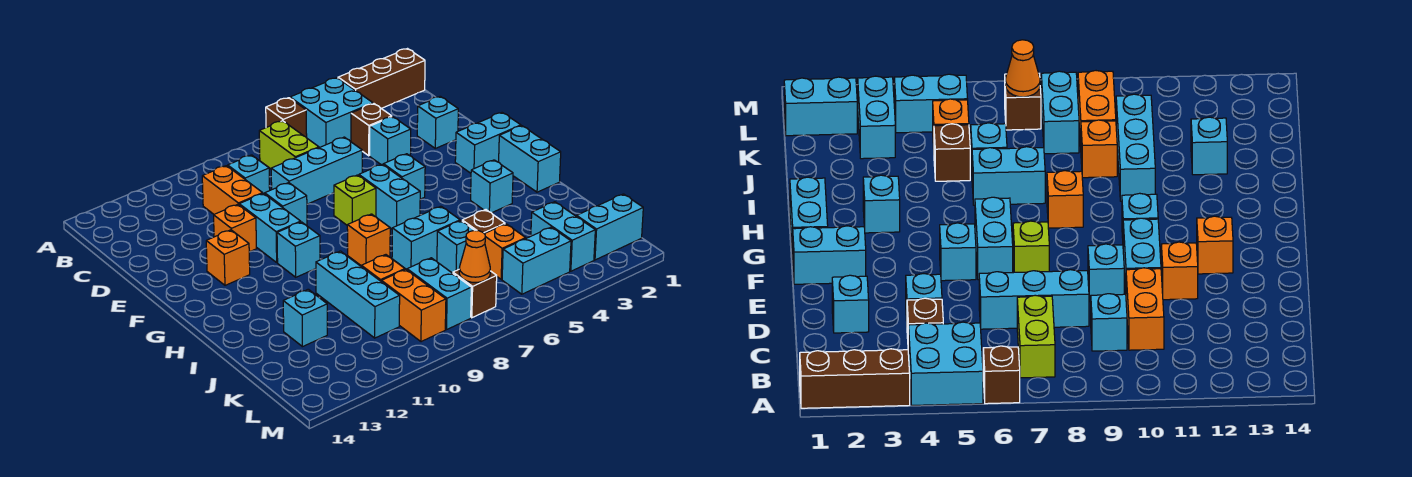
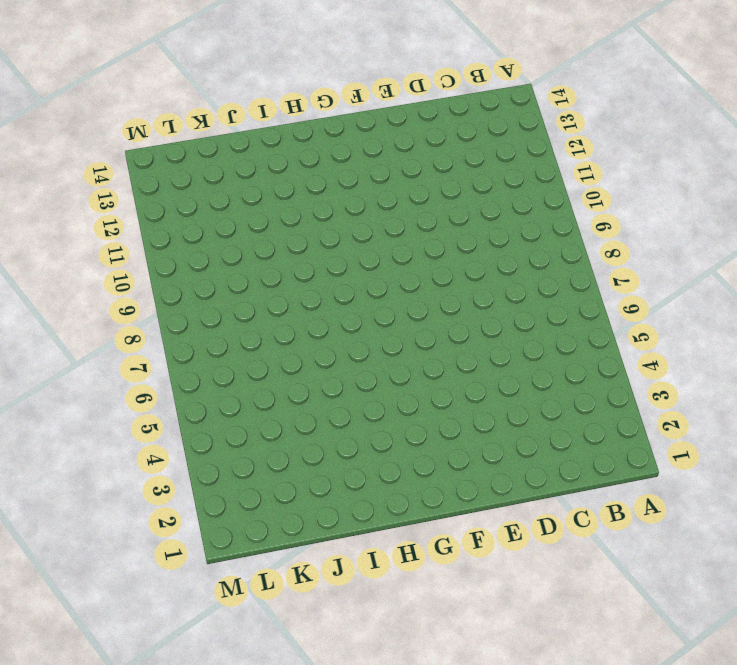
none -> brown 1x3 brick [338,49,425,108]
none -> cyan 2x2 brick [290,78,373,148]
none -> brown 1x1 brick [266,98,307,138]
none -> lime 1x2 brick [259,121,319,169]

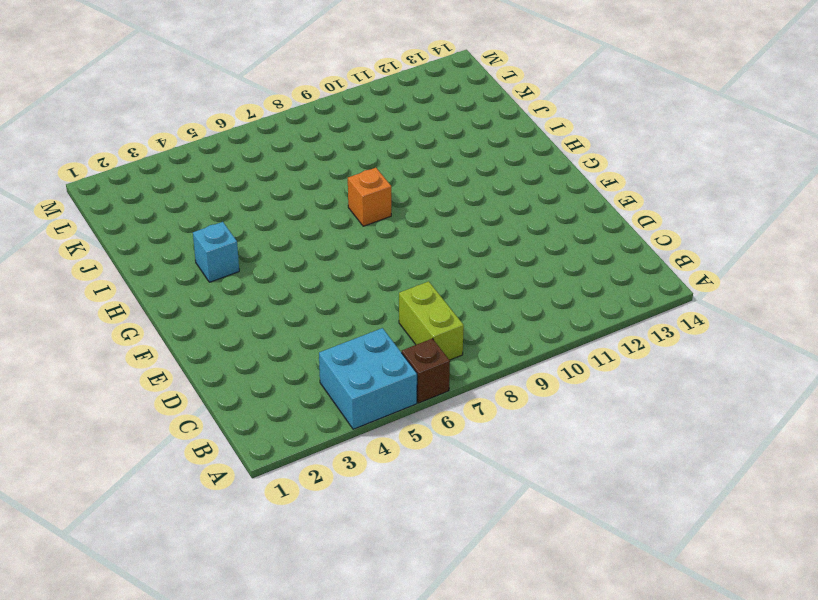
none -> brown 1x3 brick [338,49,425,108]
none -> brown 1x1 brick [351,104,392,156]
none -> cyan 1x1 brick [228,155,270,194]
none -> orange 1x2 brick [202,166,263,214]

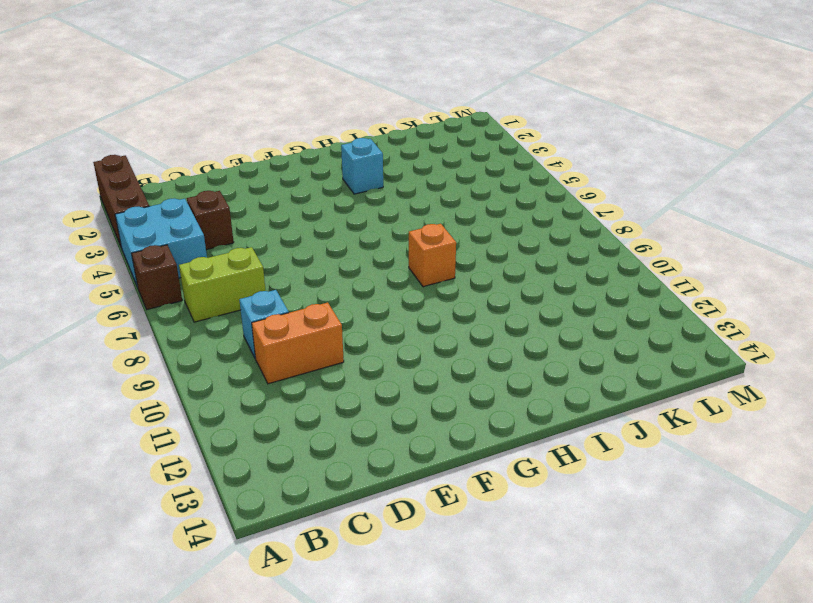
none -> cyan 1x1 brick [417,96,458,148]
none -> cyan 1x1 brick [370,117,411,165]
none -> cyan 1x3 brick [271,137,362,204]
none -> cyan 1x1 brick [265,183,307,226]

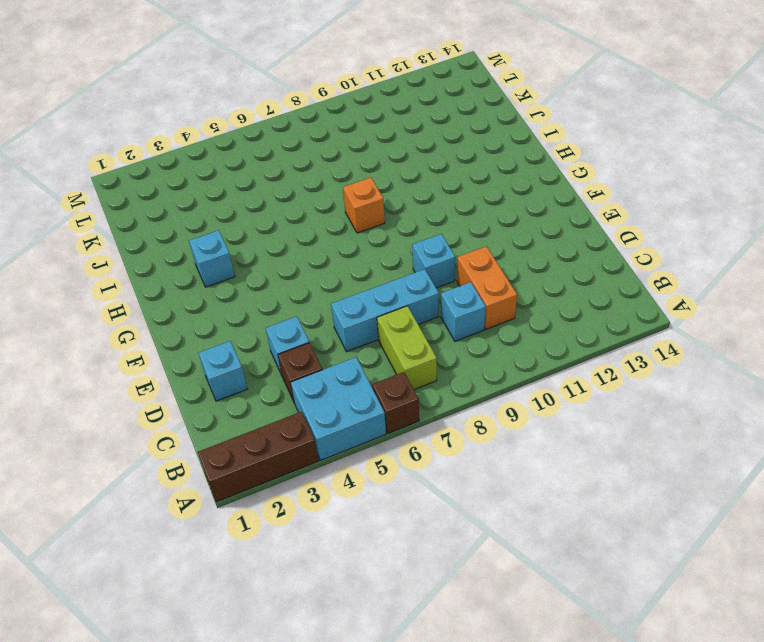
none -> cyan 1x2 brick [239,193,301,262]
none -> orange 1x1 brick [214,204,257,252]
none -> cyan 1x2 brick [455,113,521,173]
none -> cyan 1x1 brick [383,154,425,199]

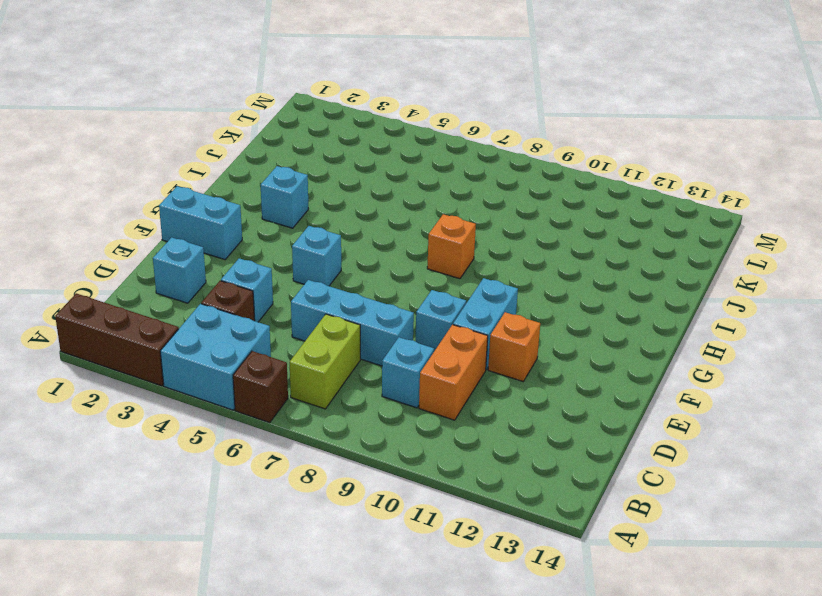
none -> cyan 1x2 brick [359,164,420,229]
none -> lime 1x1 brick [334,175,376,225]
none -> orange 1x1 brick [206,230,250,285]
none -> cyan 1x2 brick [499,126,561,192]

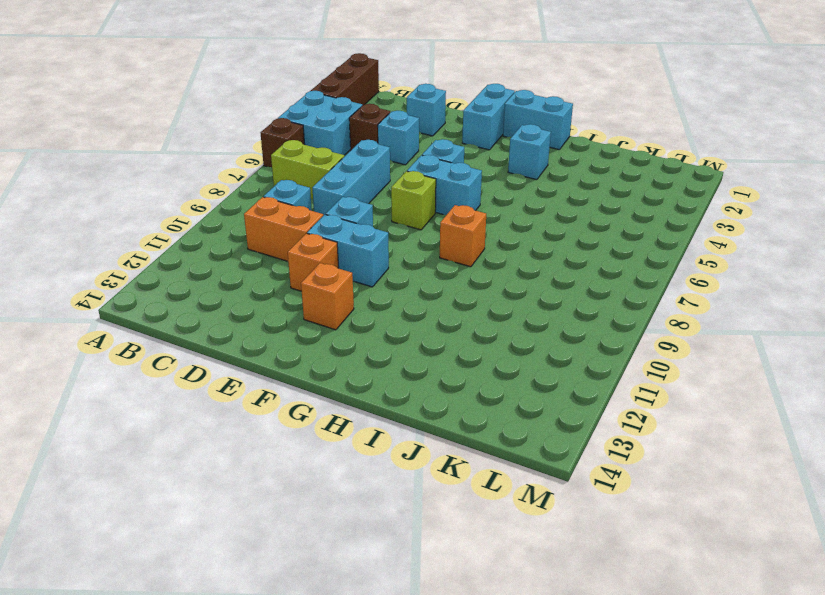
none -> cyan 1x1 brick [277,222,320,277]
none -> cyan 1x2 brick [392,206,460,270]
none -> cyan 1x3 brick [316,251,400,338]
none -> brown 1x1 brick [462,210,505,234]

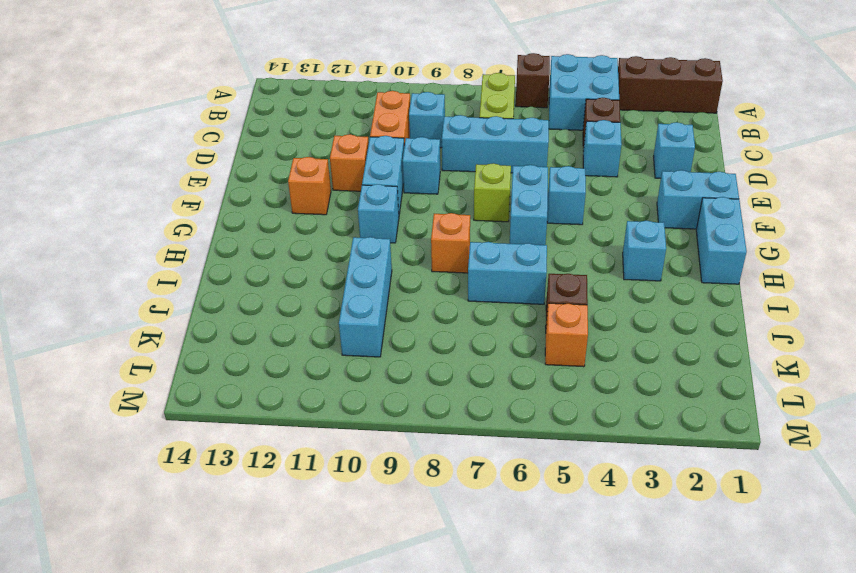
none -> cyan 1x1 brick [437,221,474,273]
none -> orange 1x1 brick [361,255,405,281]
none -> cyan 1x1 brick [283,289,327,347]
none -> cyan 1x2 brick [531,202,595,271]

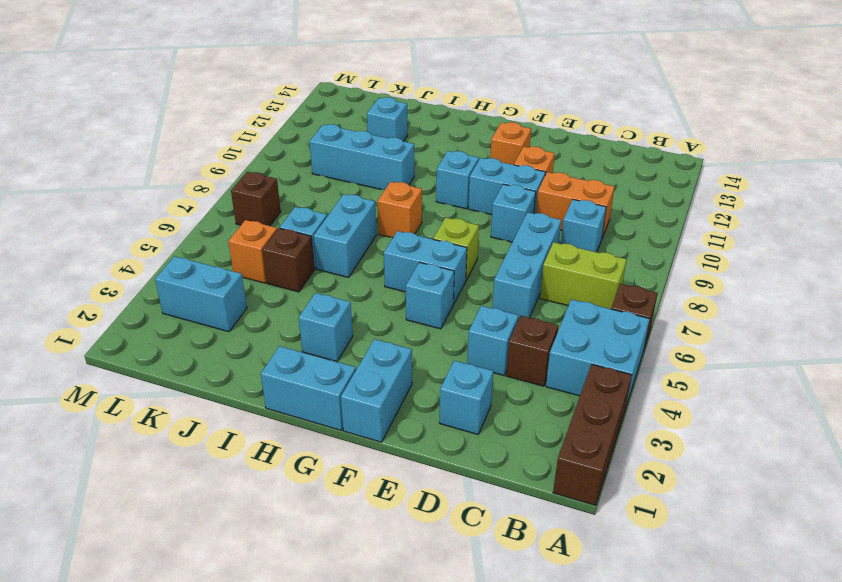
none -> orange 1x1 brick [361,255,405,281]
none -> cyan 1x2 brick [407,258,471,330]
none -> orange 1x2 brick [381,269,446,342]
none -> cyan 1x2 brick [577,194,643,260]

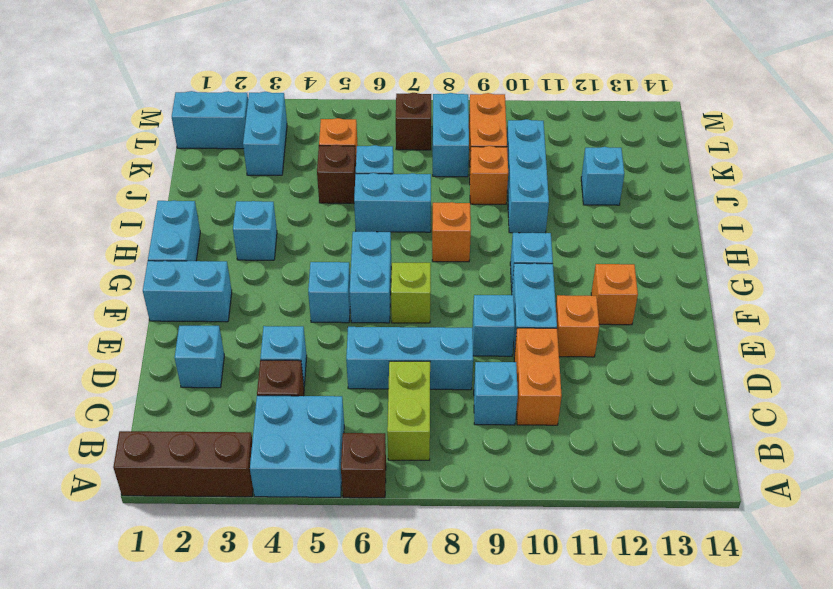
none -> cyan 1x2 brick [502,227,571,294]
none -> orange 1x1 cone [459,230,490,283]

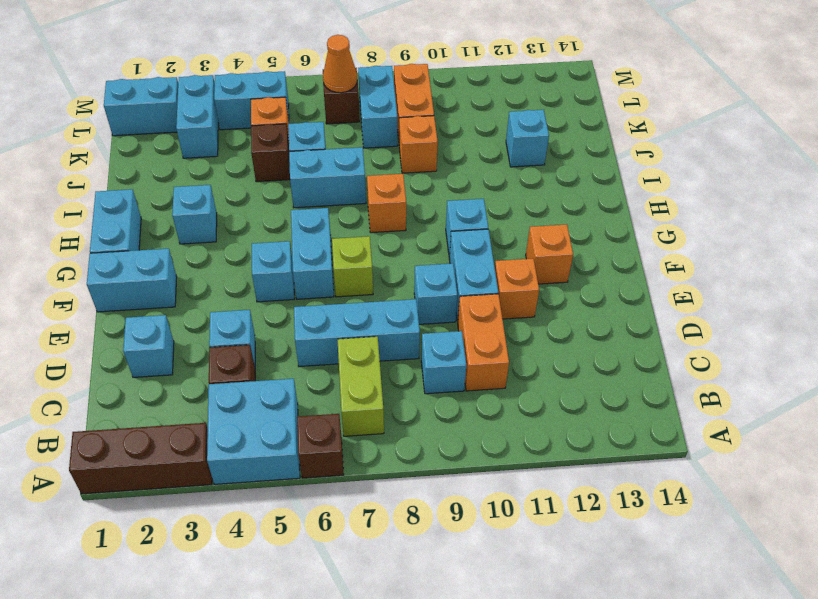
none -> cyan 1x3 brick [316,251,400,338]

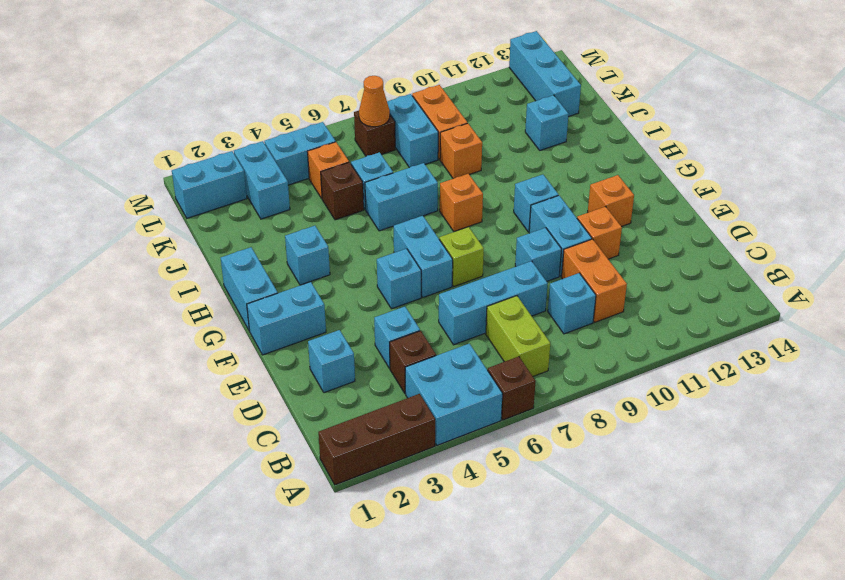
cyan 1x3 brick [509,31,581,117] -> cyan 1x3 brick moved to [316,251,400,338]

